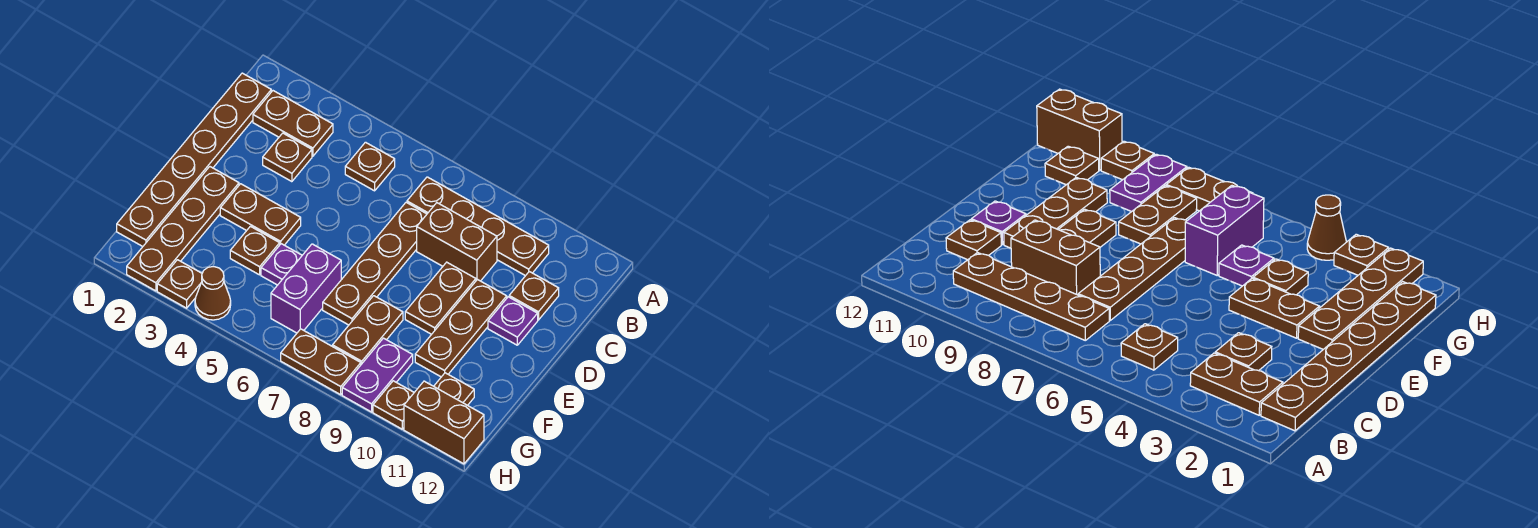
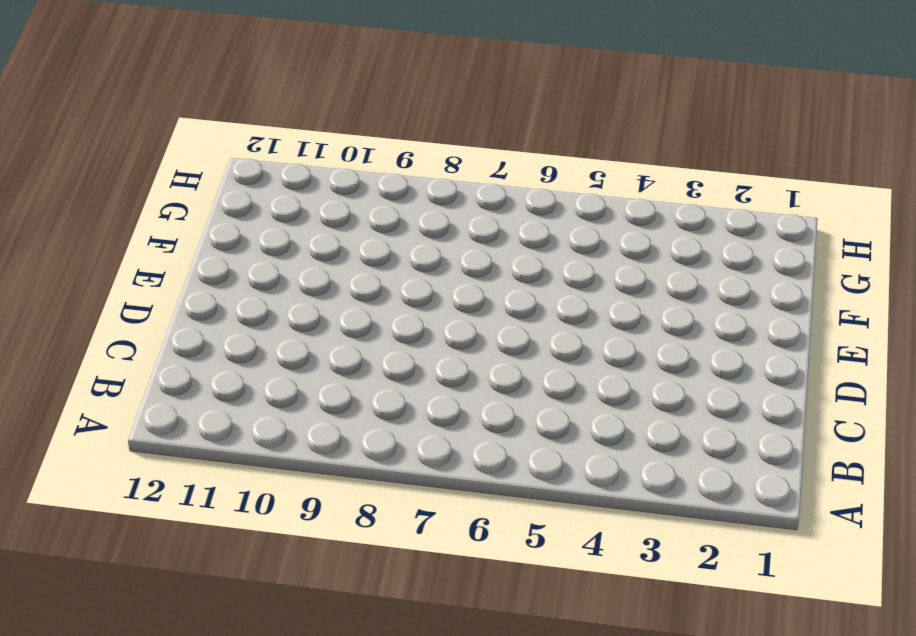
none -> brown 1x6 plate [117,73,271,246]
none -> brown 1x2 plate [253,91,333,156]
none -> brown 1x1 plate [345,142,395,191]

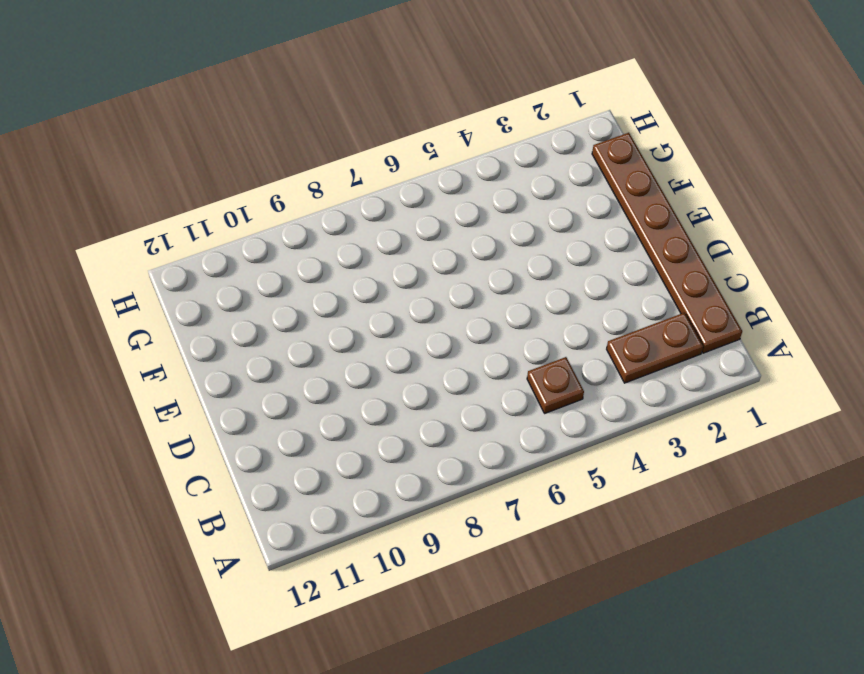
none -> brown 1x4 plate [407,177,549,276]
none -> brown 1x1 plate [263,133,312,182]
none -> brown 1x4 plate [323,202,427,325]

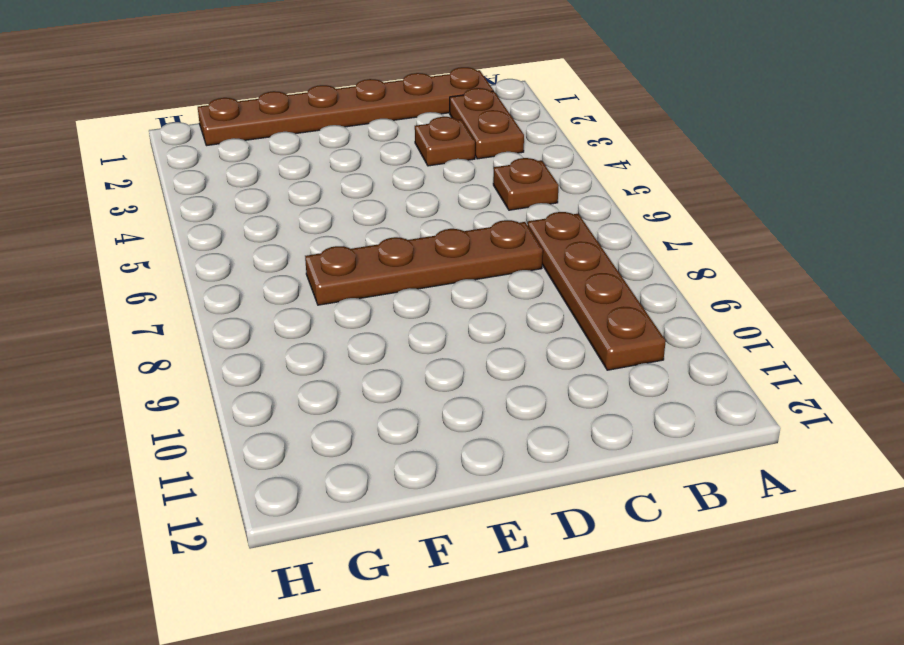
none -> brown 1x2 brick [417,203,497,281]
none -> brown 1x1 plate [509,272,559,320]
none -> brown 1x2 plate [405,262,476,334]

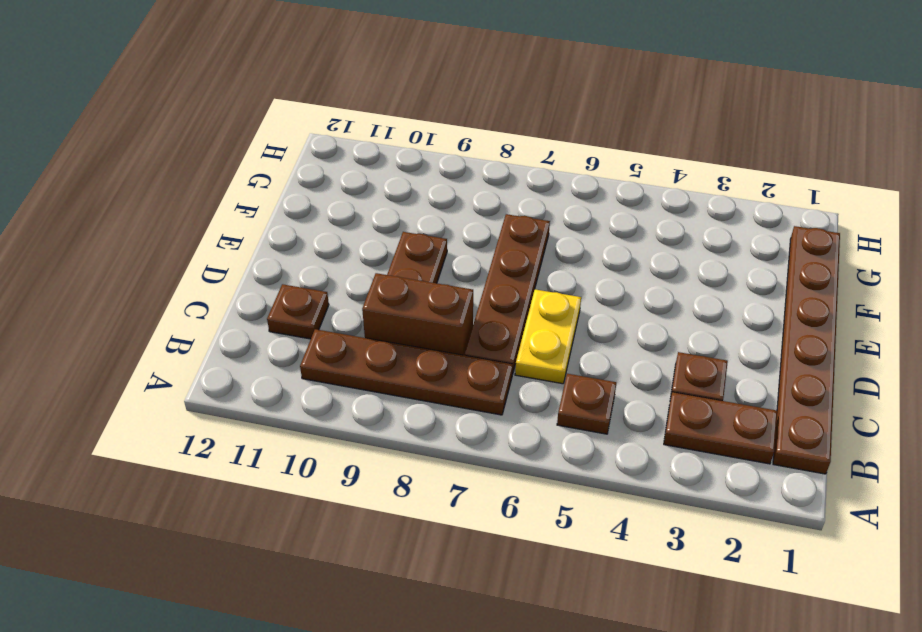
yellow 1x2 plate [515,289,581,384] -> none
none -> brown 1x3 plate [415,280,507,377]
none -> purple 1x1 plate [488,297,538,345]
none -> brown 1x4 plate [127,167,239,291]

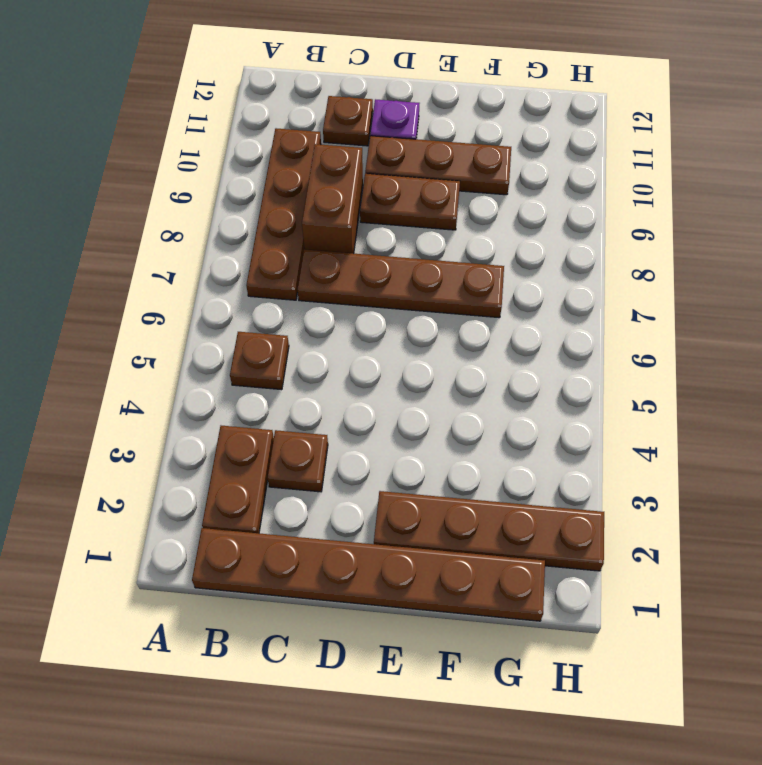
none -> brown 1x2 plate [220,184,301,245]
none -> brown 1x1 plate [230,226,280,275]
none -> purple 1x1 plate [261,244,302,285]

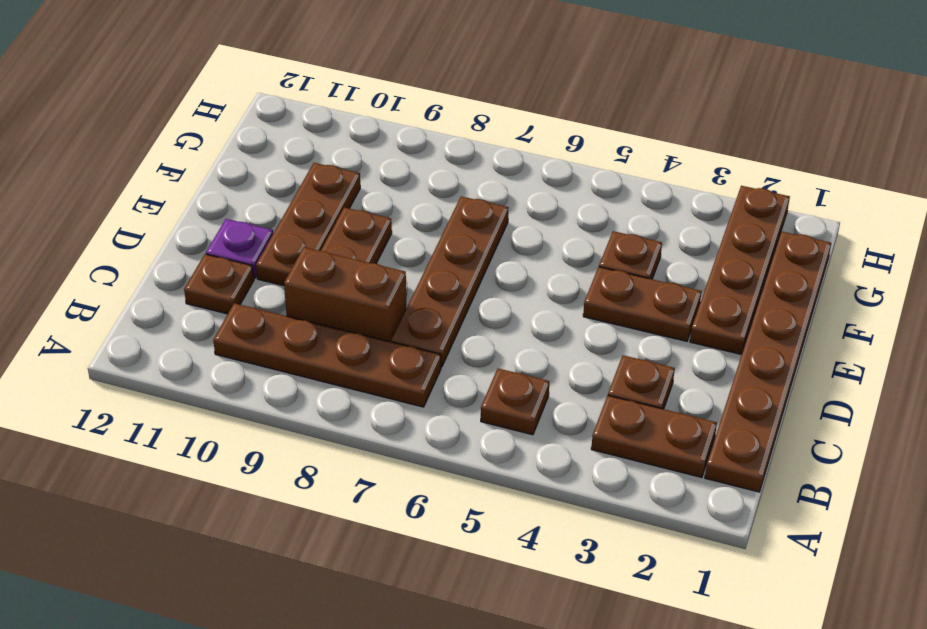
none -> purple 1x1 plate [261,244,302,285]
none -> purple 1x2 brick [271,244,341,333]
none -> brown 1x2 plate [332,296,403,364]

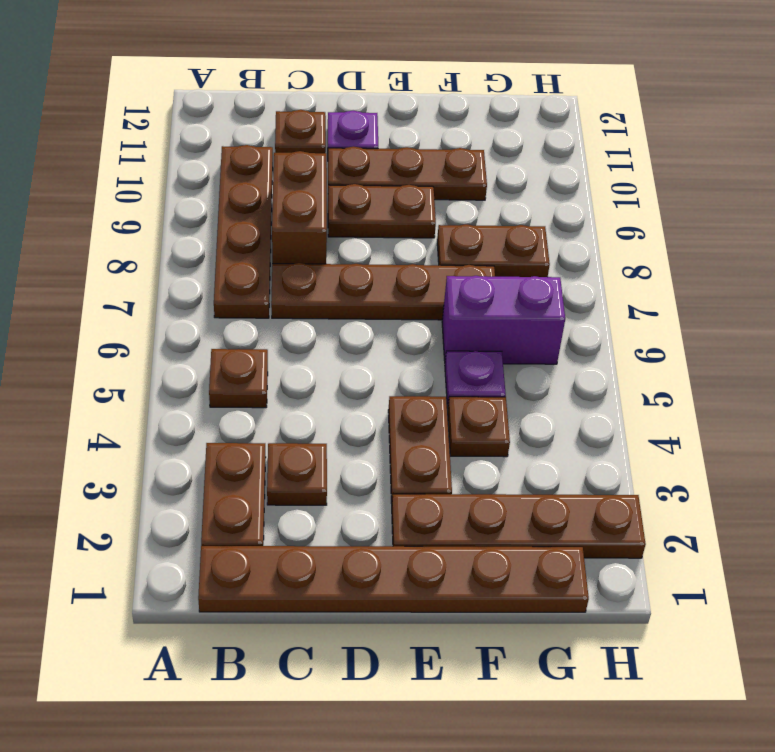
none -> purple 1x2 plate [342,338,413,412]
none -> brown 1x1 plate [434,373,474,405]
none -> brown 1x1 plate [157,260,202,308]

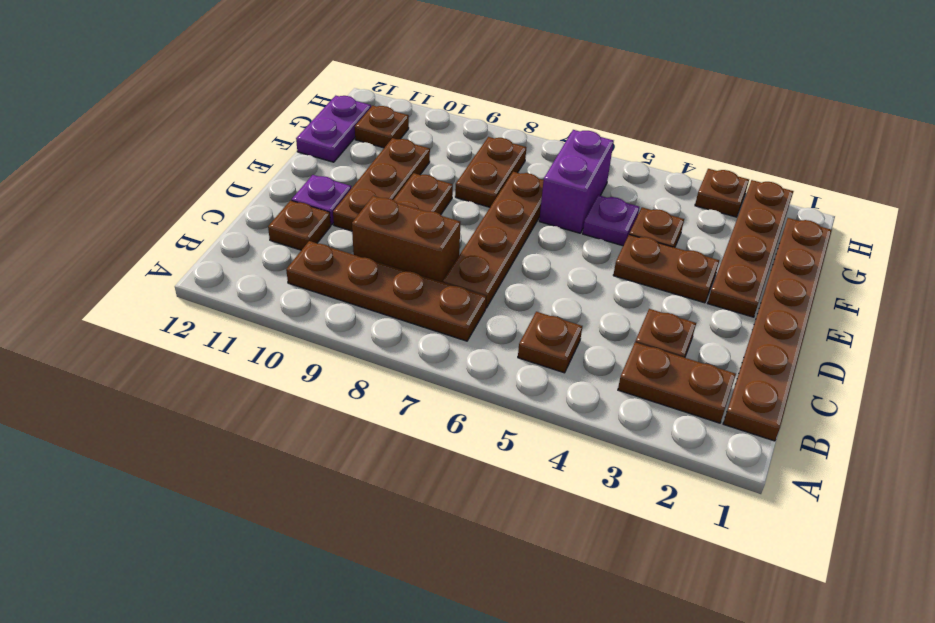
purple 1x2 plate [296,96,371,162] -> purple 1x2 plate moved to [342,338,413,412]
none -> brown 1x1 cone [195,267,231,320]
none -> brown 1x2 plate [281,329,361,395]
none -> brown 1x1 plate [373,381,414,429]

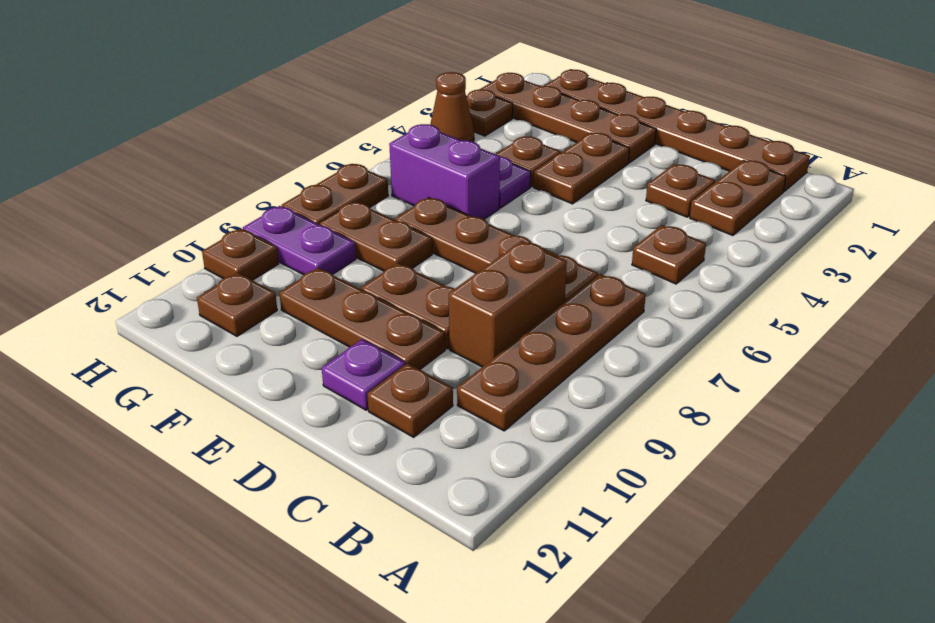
none -> brown 1x2 brick [404,381,484,464]

